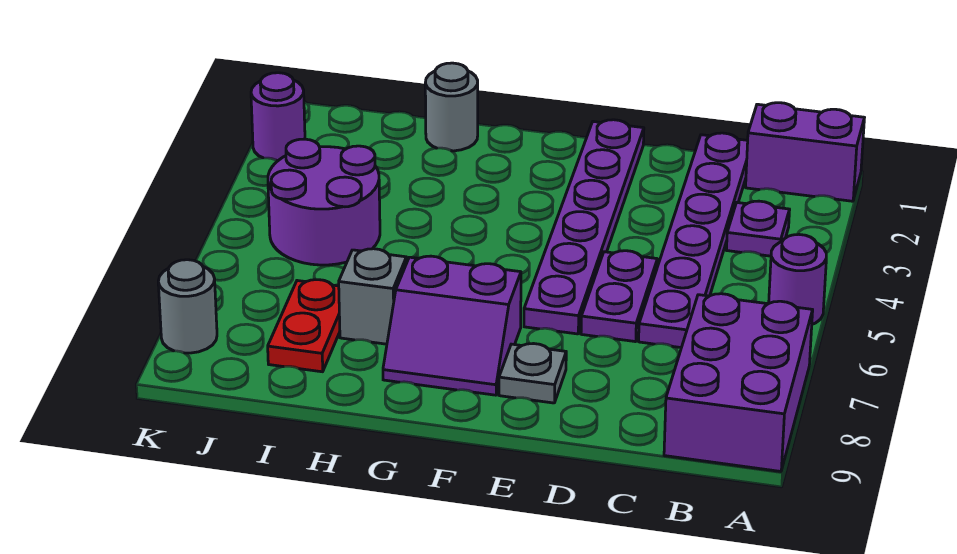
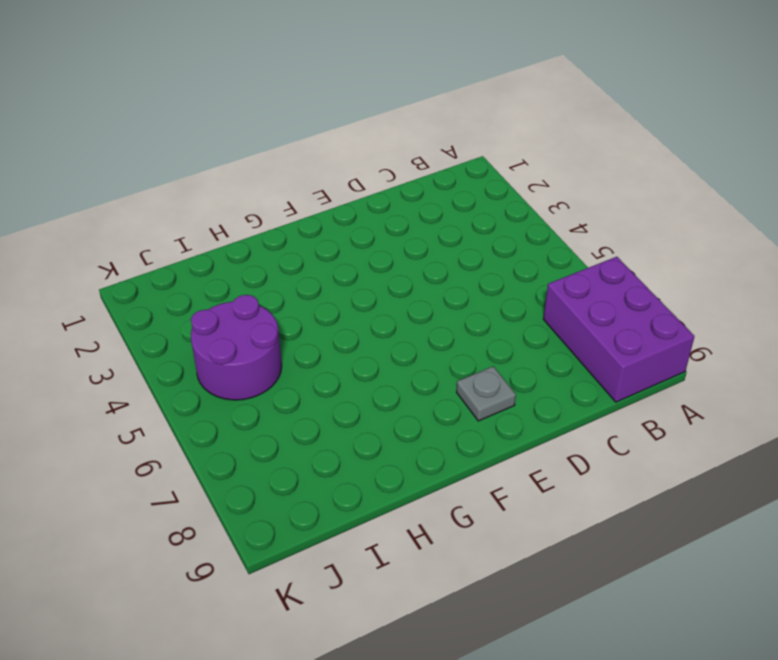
none -> purple 1x2 brick [746,103,864,201]
none -> purple 1x1 round brick [769,235,826,324]
none -> purple 1x1 plate [727,201,790,256]

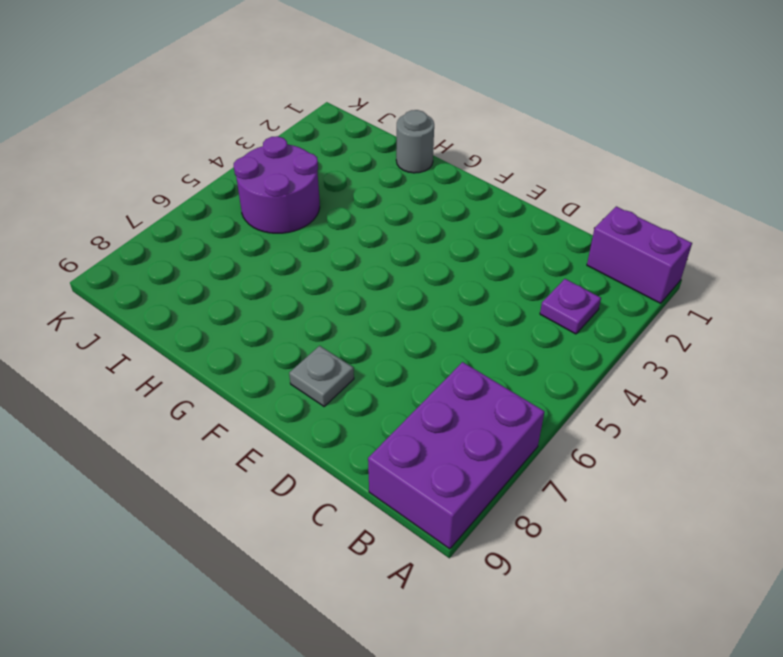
none -> purple 1x1 round brick [769,235,826,324]
none -> purple 1x6 plate [639,133,748,348]
none -> purple 1x2 plate [581,251,657,342]

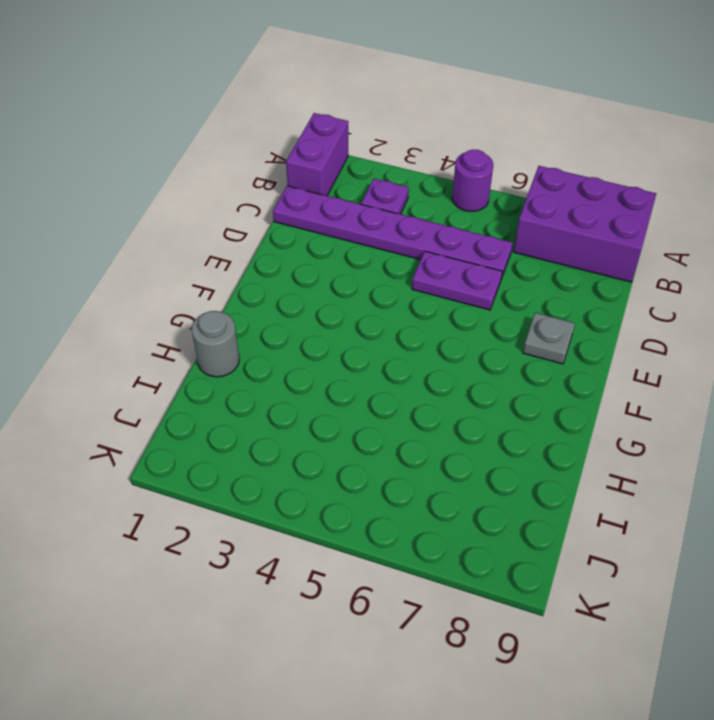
none -> purple 1x6 plate [524,120,644,334]
none -> purple 2x2 slope [383,256,521,395]
none -> grey 1x1 brick [339,249,407,344]

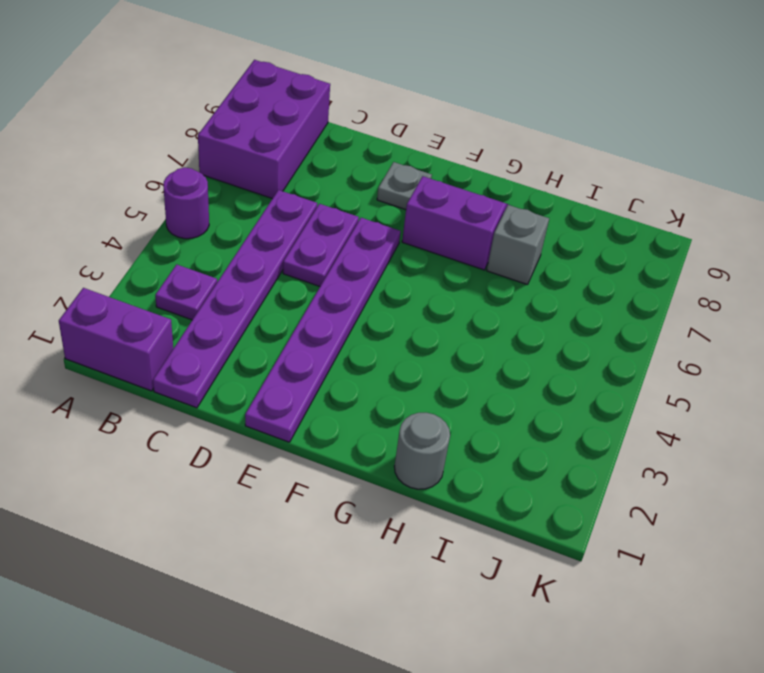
none -> purple 2x2 round brick [268,139,380,265]
none -> red 1x2 plate [268,280,340,372]
none -> purple 1x1 round brick [251,73,305,161]

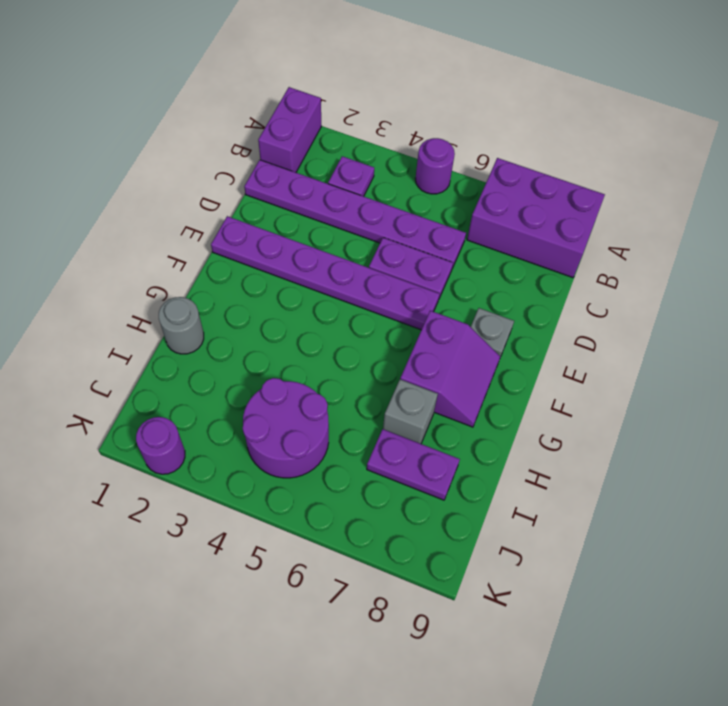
purple 1x2 plate [367,429,460,500] -> red 1x2 plate [268,280,340,372]
none -> grey 1x1 round brick [158,260,217,353]

